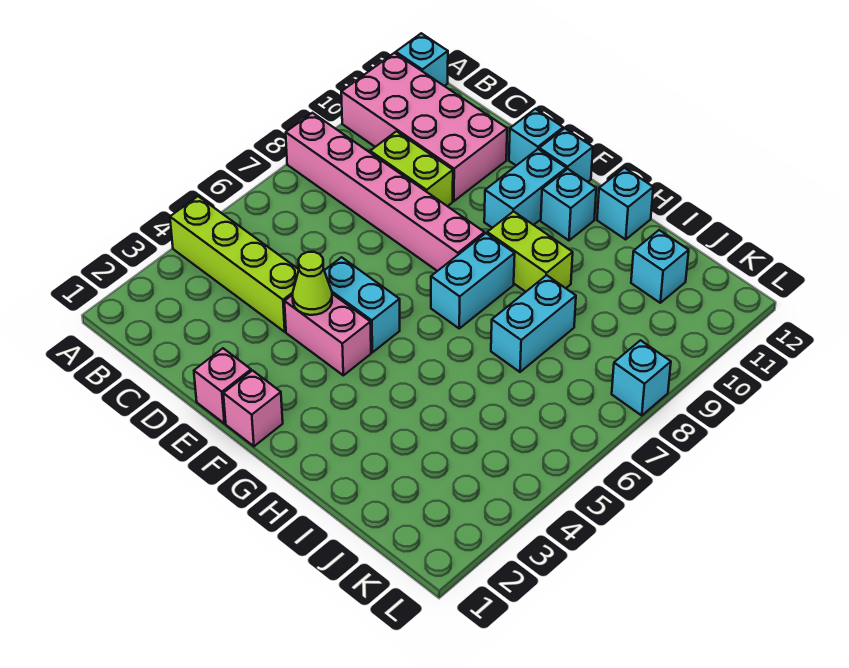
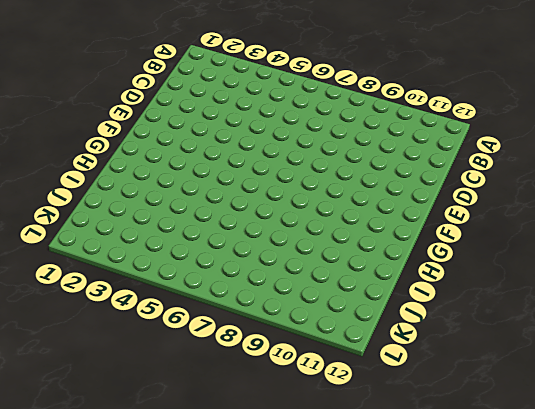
none -> lime 1x4 brick [170,196,299,332]
none -> pink 1x6 brick [286,113,484,271]
none -> pink 2x4 brick [341,53,507,201]

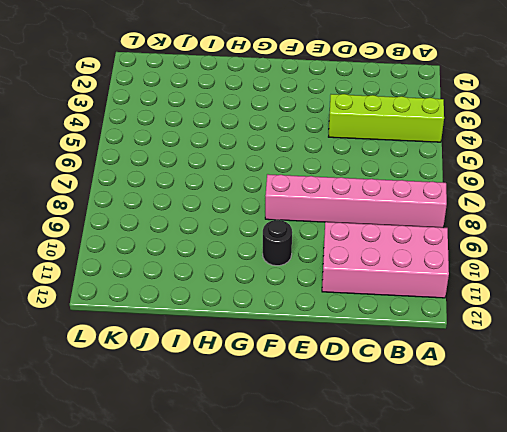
black 1x1 round brick [263,220,292,266] -> cyan 1x2 brick [484,149,566,228]
none -> cyan 1x1 brick [396,33,448,86]
none -> lime 1x2 brick [370,131,453,206]
none -> pink 1x1 brick [194,348,251,423]

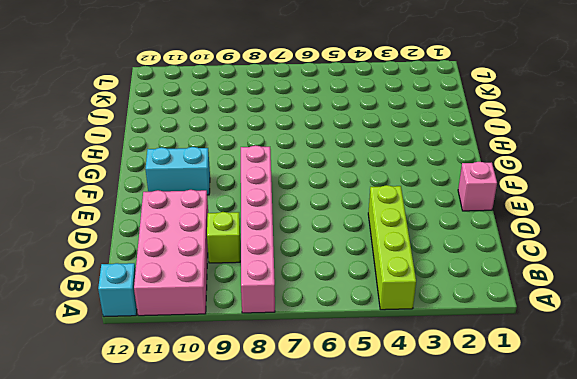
lime 1x1 brick [207,212,240,263] -> lime 1x2 brick [370,131,453,206]
none -> pink 1x2 brick [284,294,371,375]
none -> cyan 1x2 brick [324,257,400,352]
none -> cyan 1x1 brick [509,109,563,166]

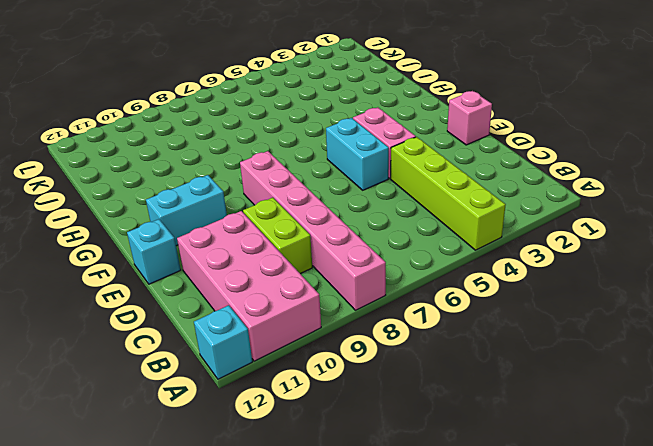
none -> pink 1x1 brick [223,371,283,446]
none -> cyan 1x1 brick [539,128,593,182]
none -> cyan 1x2 brick [431,233,515,328]

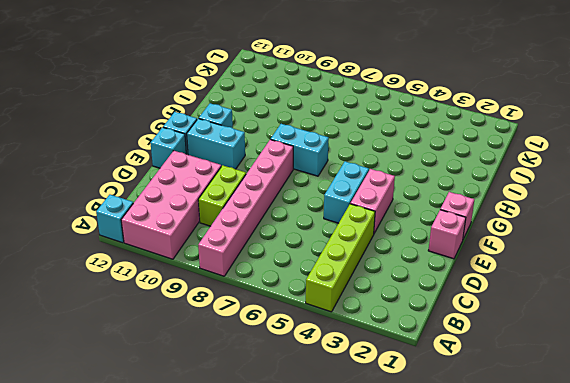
none -> lime 1x2 brick [487,211,573,292]
none -> cyan 1x1 brick [597,168,653,239]
none -> cyan 1x2 brick [491,275,576,372]

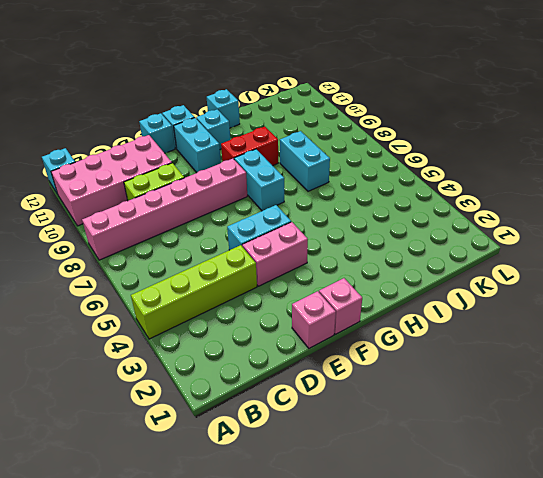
red 1x2 brick [221,126,278,166] -> lime 1x2 brick [487,211,573,292]
none -> cyan 1x1 brick [631,230,689,303]
none -> cyan 1x1 brick [612,340,671,416]
none -> lime 1x1 cone [293,252,332,315]

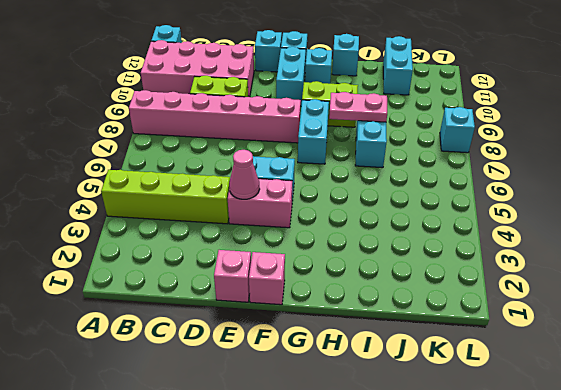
pink 1x1 cone [229,150,260,199] -> lime 1x1 cone [293,252,332,315]
pink 1x2 plate [329,92,387,122] -> none
cyan 1x2 brick [383,36,413,95] -> cyan 1x1 brick [631,230,689,303]

